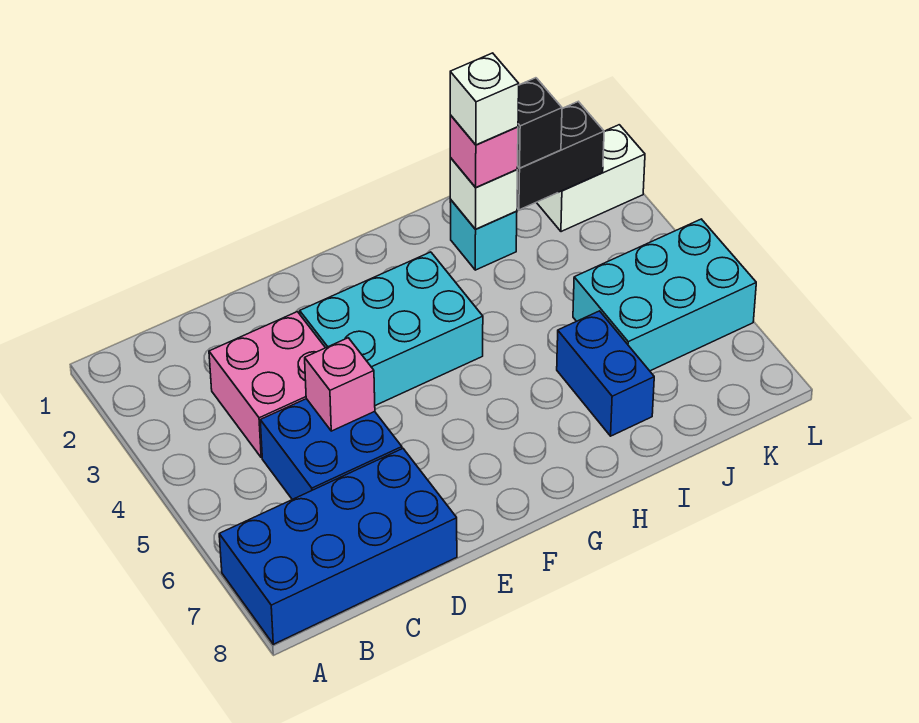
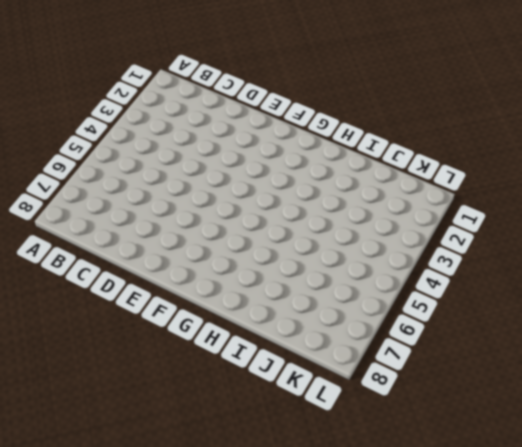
none -> blue 2x4 brick [219,449,457,644]
none -> pink 2x2 brick [209,312,325,458]
none -> blue 2x2 brick [260,399,402,500]

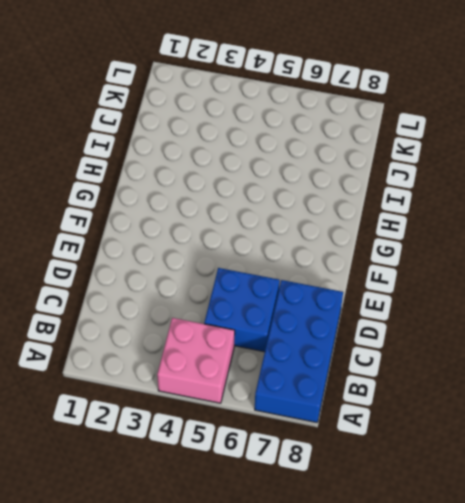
pink 2x2 brick [157,318,235,403] -> pink 2x2 brick moved to [209,312,325,458]
none -> cyan 2x3 brick [300,252,483,406]
none -> cyan 1x1 brick [450,200,517,270]
none -> blue 1x2 brick [557,311,654,436]

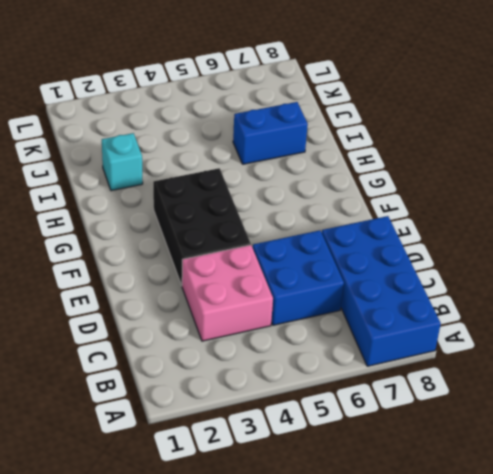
black 2x3 brick [153,168,251,285] -> cyan 2x3 brick [300,252,483,406]
none -> cyan 2x3 brick [573,219,756,371]
none -> white 1x2 brick [536,125,645,232]
none -> pink 1x1 brick [305,338,375,431]

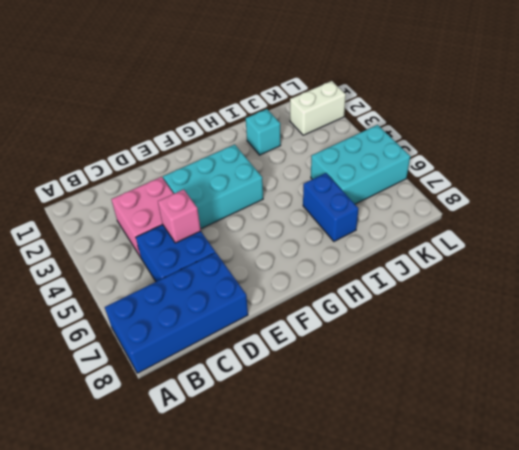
none -> white 1x1 brick [450,158,517,229]
none -> black 1x2 brick [517,102,604,210]
none -> pink 1x1 brick [450,115,518,188]

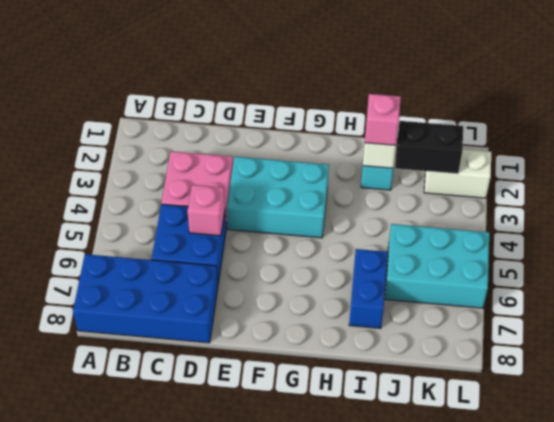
none -> black 1x1 brick [518,78,562,168]
none -> white 1x1 brick [450,53,519,145]

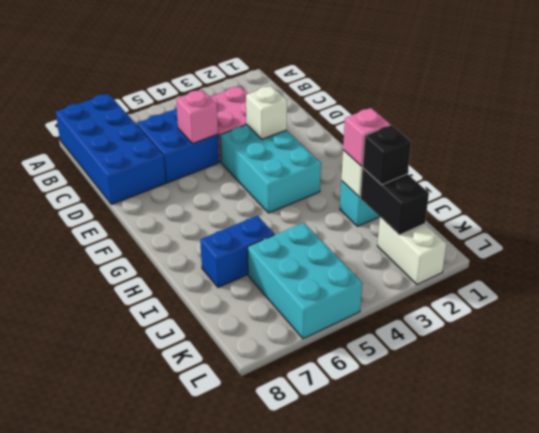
white 1x1 brick [246,86,287,139] -> white 1x1 brick moved to [450,53,519,145]

